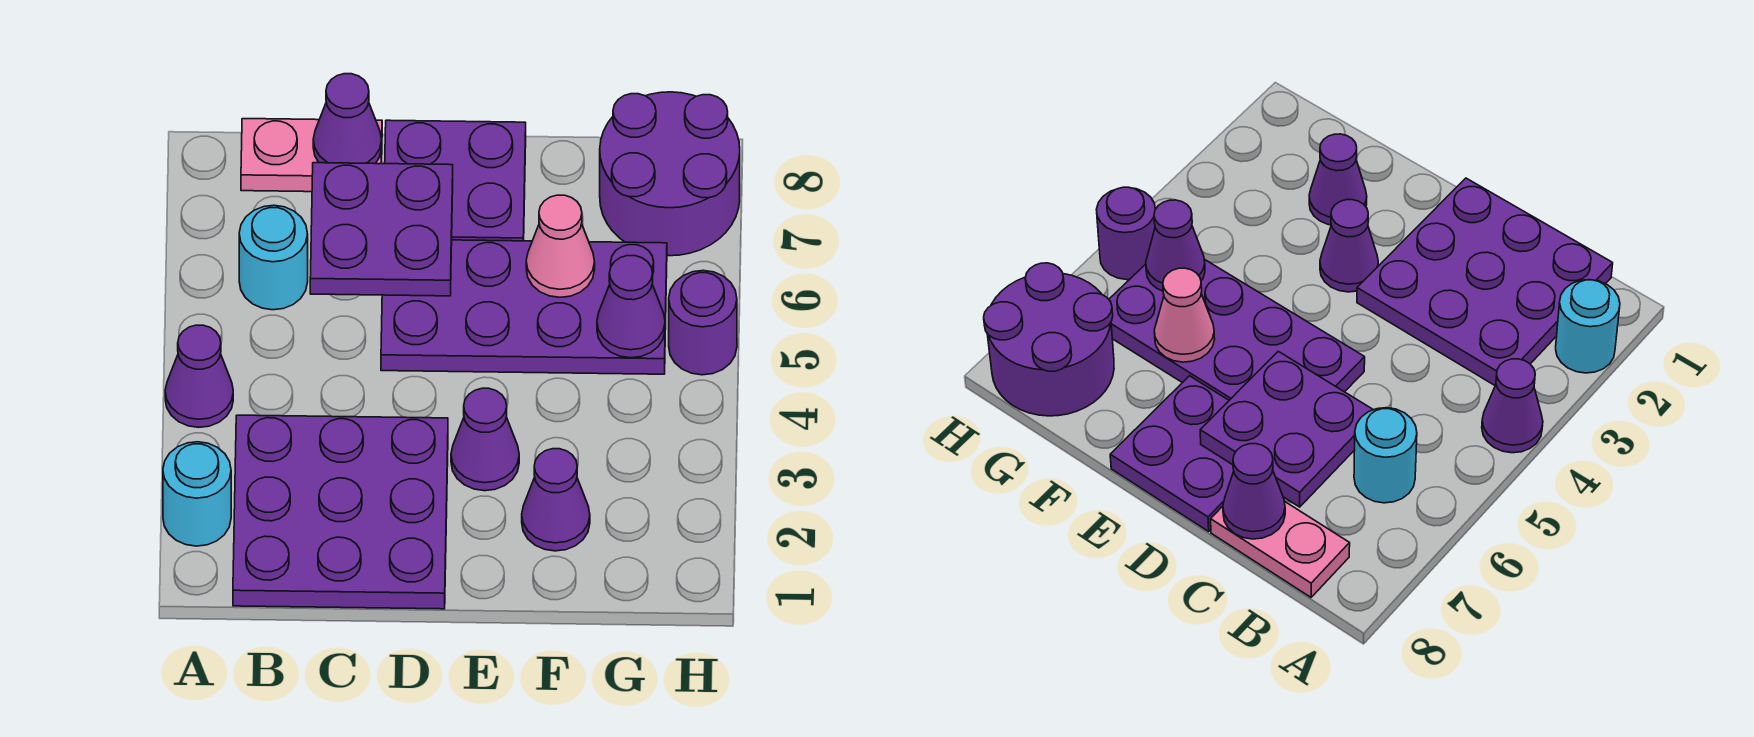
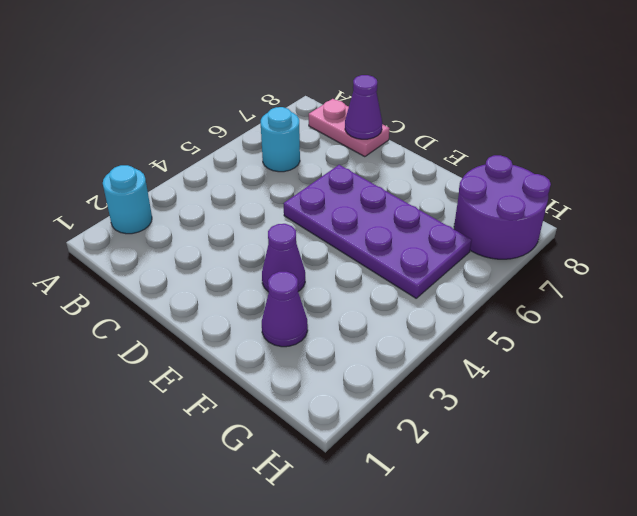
none -> purple 1x1 cone [165,325,233,427]
none -> purple 3x3 plate [233,415,448,609]
none -> purple 2x2 plate [385,120,526,241]

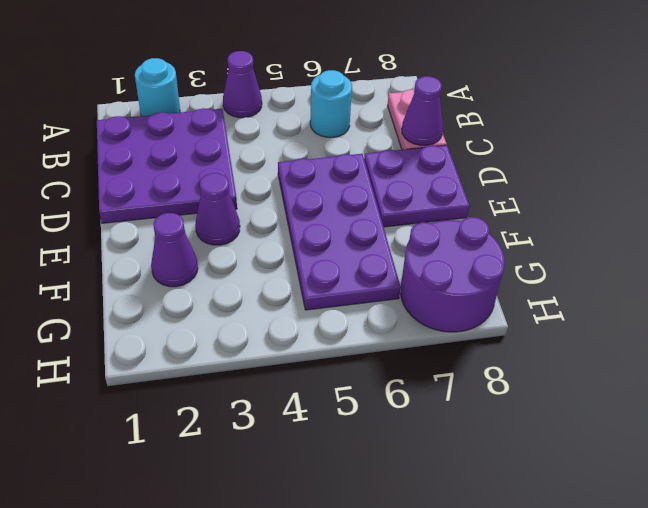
none -> purple 1x1 round brick [669,270,737,375]
none -> purple 2x2 plate [310,163,453,296]
none -> pink 1x1 cone [526,195,595,297]

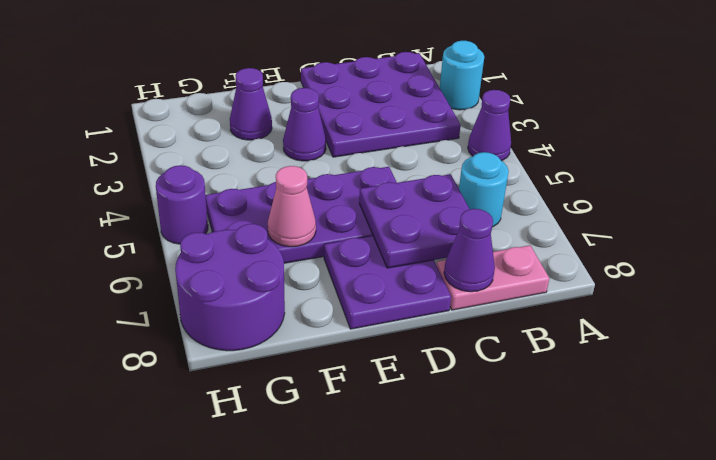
none -> purple 1x1 cone [597,256,665,358]

